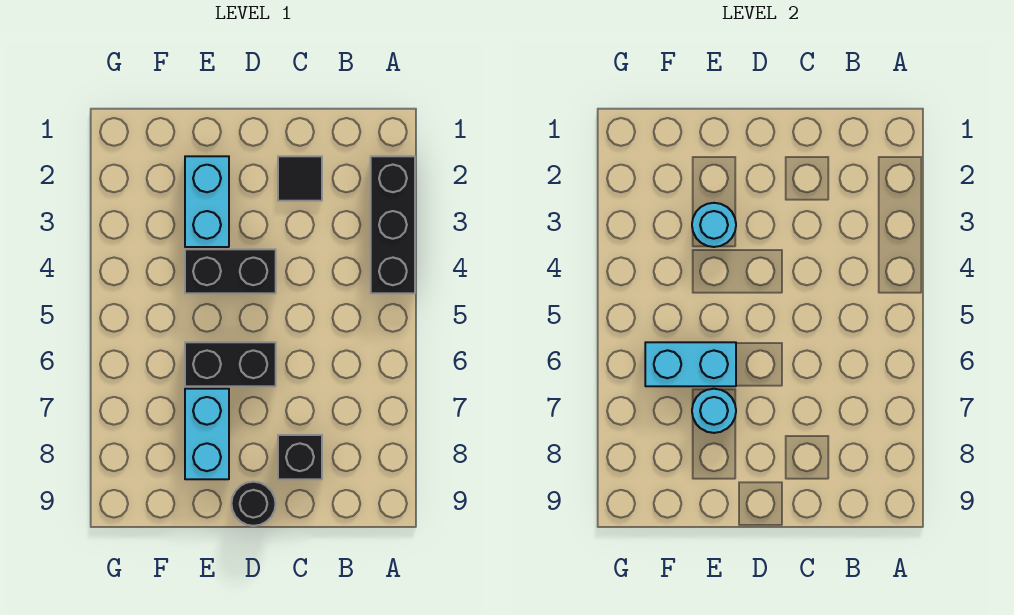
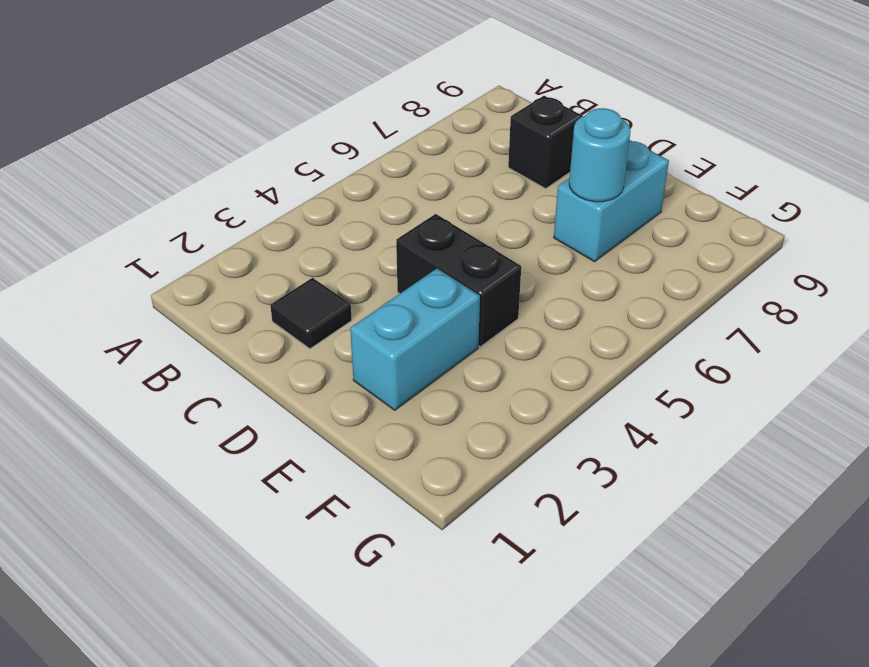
none -> black 1x3 brick [371,156,415,293]
none -> black 1x2 brick [185,342,276,386]

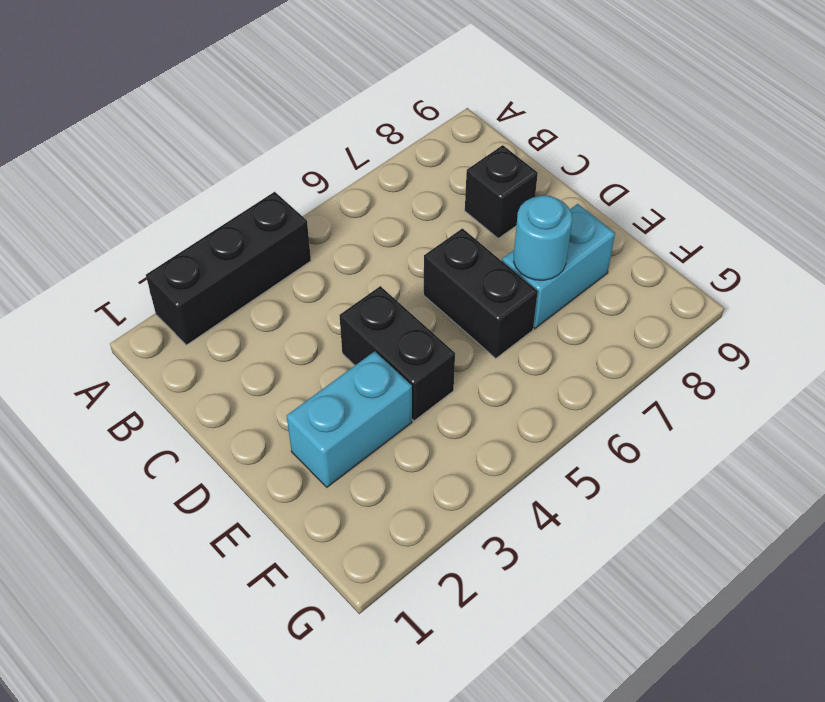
none -> black 1x1 tile [278,156,322,201]
none -> black 1x1 round brick [231,482,276,526]

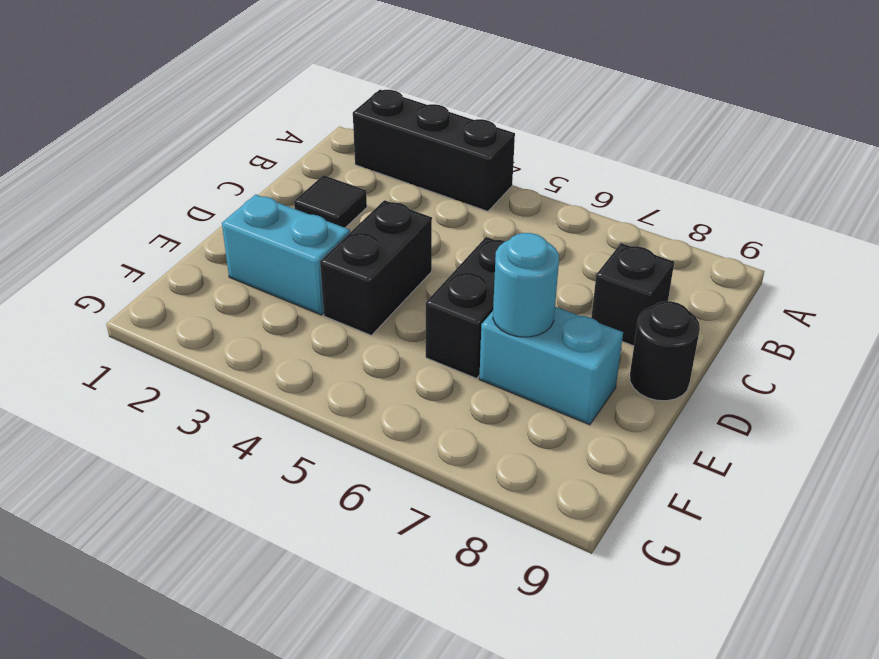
none -> cyan 1x1 round brick [692,203,736,247]
none -> cyan 1x2 brick [645,342,736,386]

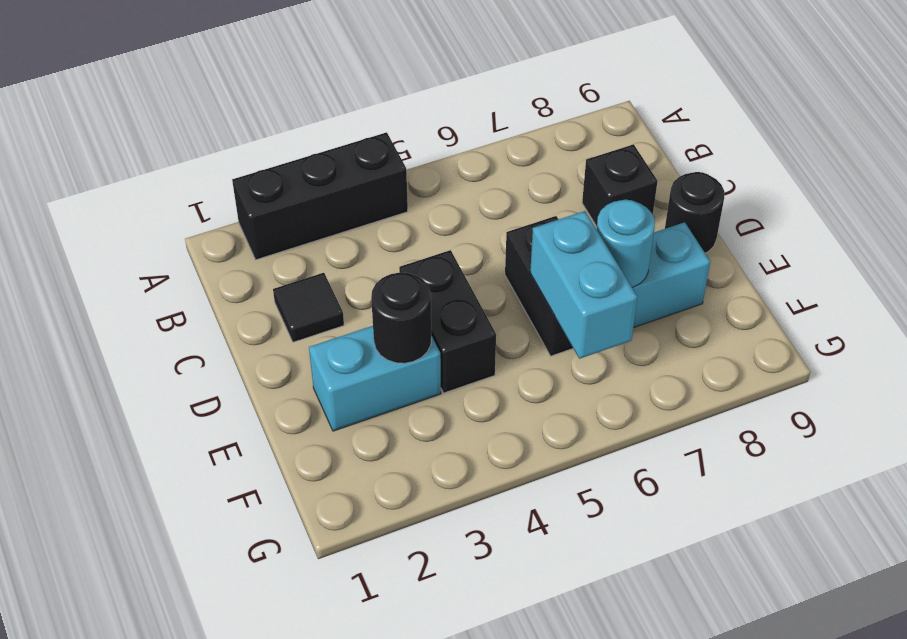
black 1x1 round brick [371,273,432,363] -> cyan 1x1 round brick [692,203,736,247]

